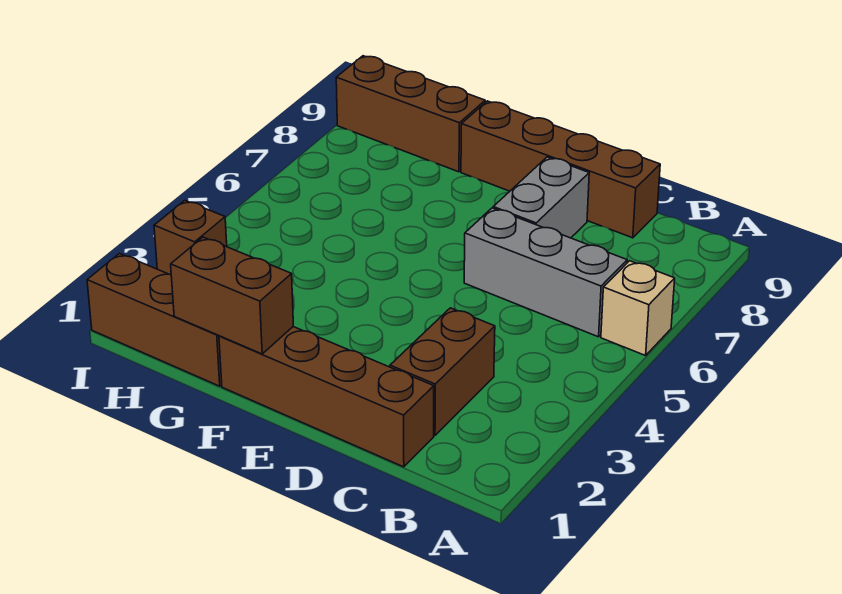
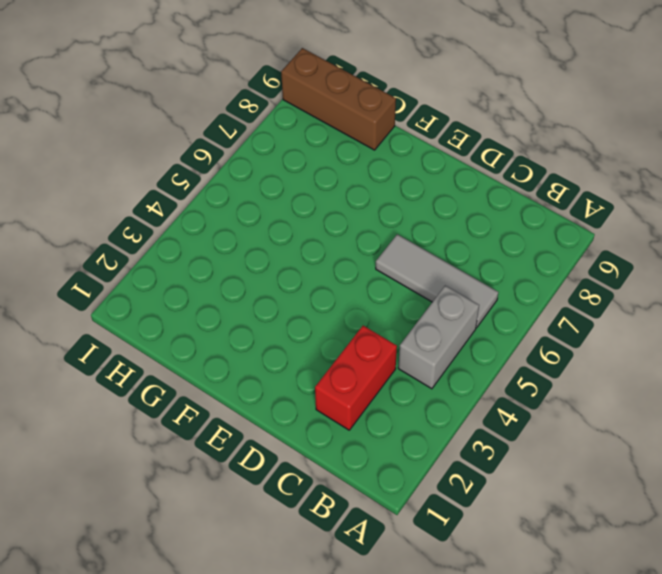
grey 1x2 brick [398,286,479,389] -> grey 1x2 brick moved to [493,157,589,238]
grey 1x3 tile [376,234,498,328] -> grey 1x3 brick [464,208,627,337]
red 1x2 brick [315,326,397,430] -> brown 1x2 brick [390,308,495,436]
none -> tan 1x1 brick [601,261,675,356]
none -> brown 1x4 brick [219,327,434,467]

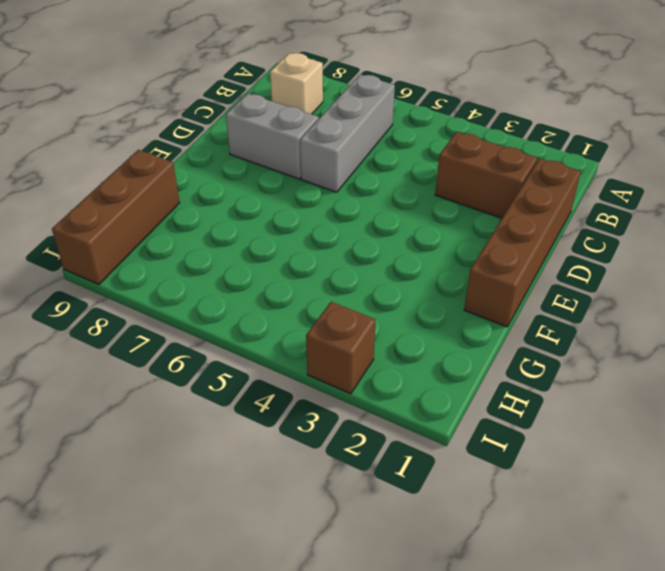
tan 1x1 brick [270,53,323,114] -> tan 1x1 brick moved to [601,261,675,356]
none -> brown 1x4 brick [461,101,660,238]
none -> brown 1x3 brick [87,254,222,386]

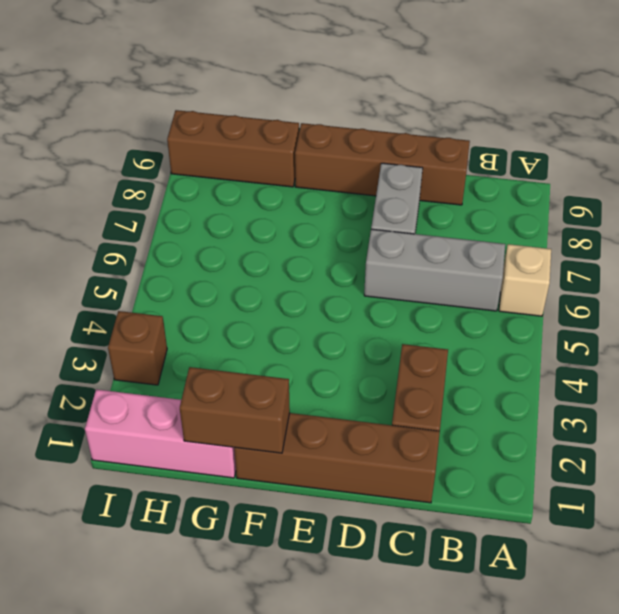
pink 1x3 brick [85,389,236,478] -> brown 1x3 brick [87,254,222,386]

